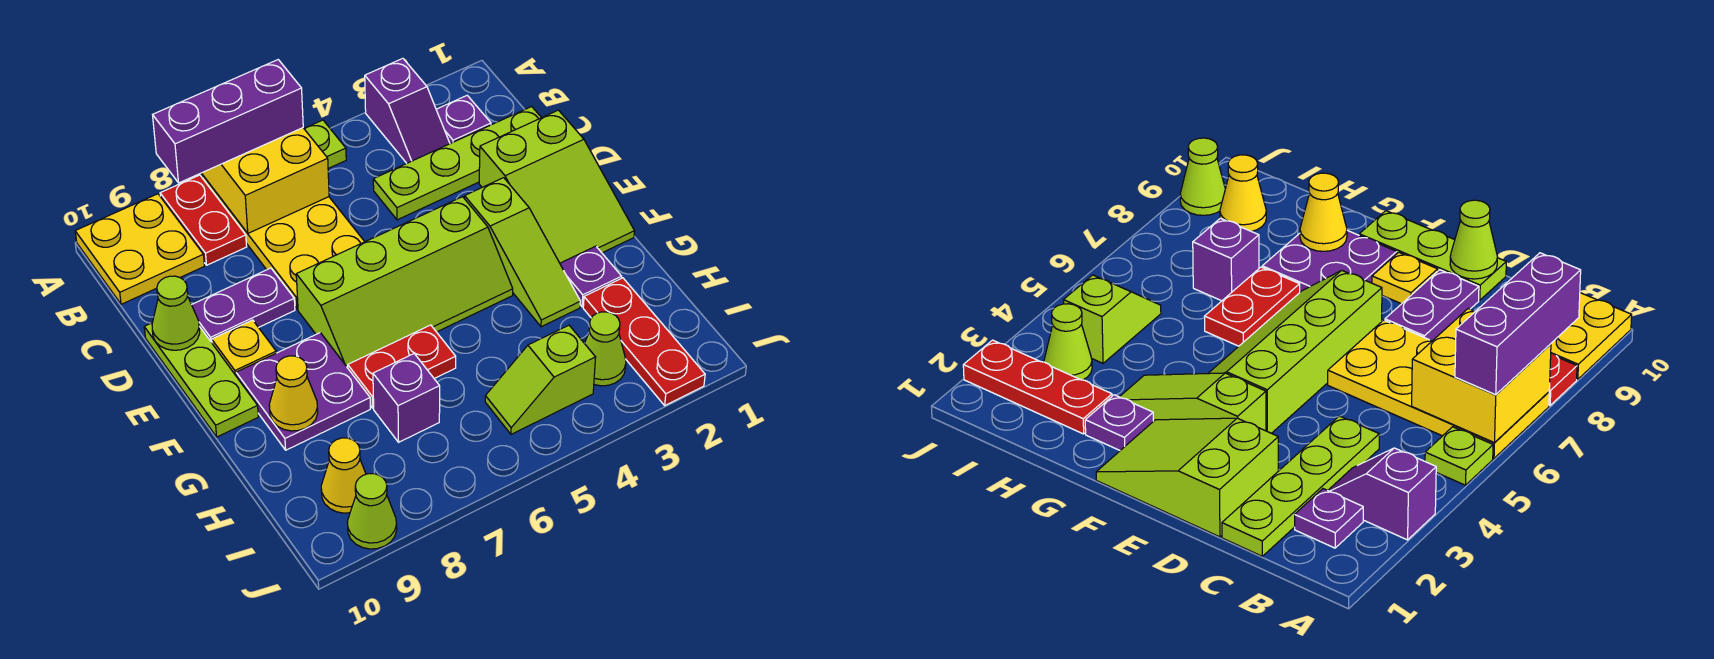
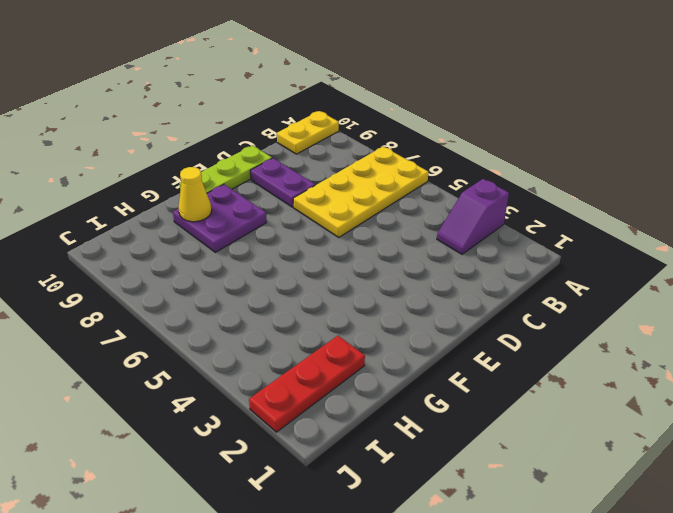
yellow 1x2 plate [277,111,339,154] -> yellow 2x2 plate [75,194,204,304]
none -> lime 1x1 plate [304,120,346,168]
none -> red 1x2 plate [160,175,247,265]
none -> purple 1x1 plate [436,95,491,144]

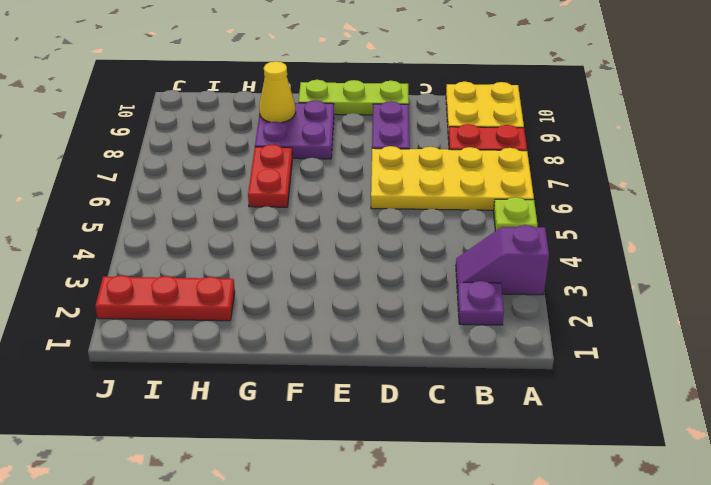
none -> lime 1x4 plate [373,107,541,220]
none -> lime 2x3 slope [479,110,634,263]
none -> lime 1x3 slope [465,178,580,327]

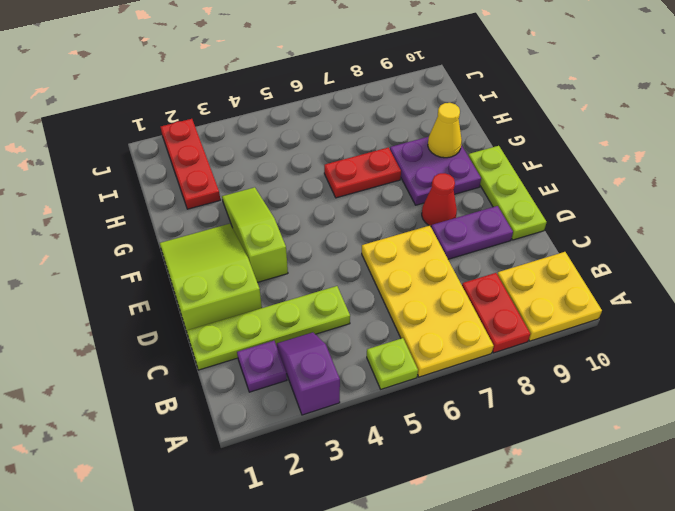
red 1x1 cone [422,173,457,226] -> none
none -> lime 2x4 slope [296,197,513,368]
none -> yellow 1x1 plate [212,320,276,375]
none -> purple 1x1 plate [560,246,622,307]

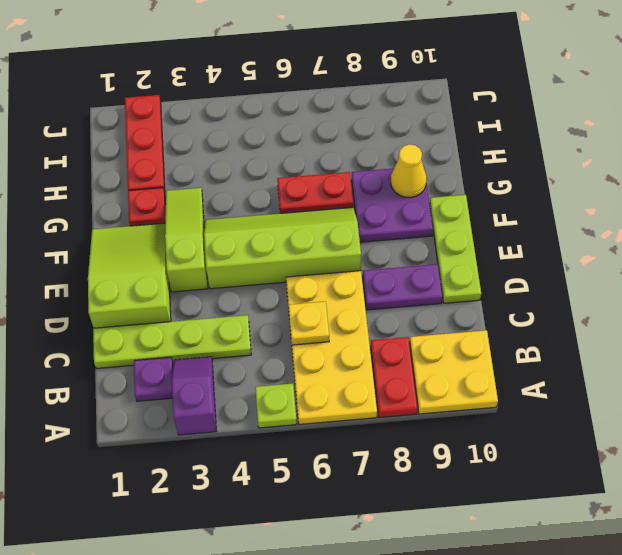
yellow 1x1 plate [288,301,329,345] -> yellow 1x1 plate moved to [212,320,276,375]
red 1x1 plate [128,188,166,226] -> purple 1x1 plate [560,246,622,307]
none -> purple 1x1 brick [373,354,440,442]
none -> lime 1x1 cone [584,312,626,386]
none -> lime 1x2 slope [485,325,596,434]

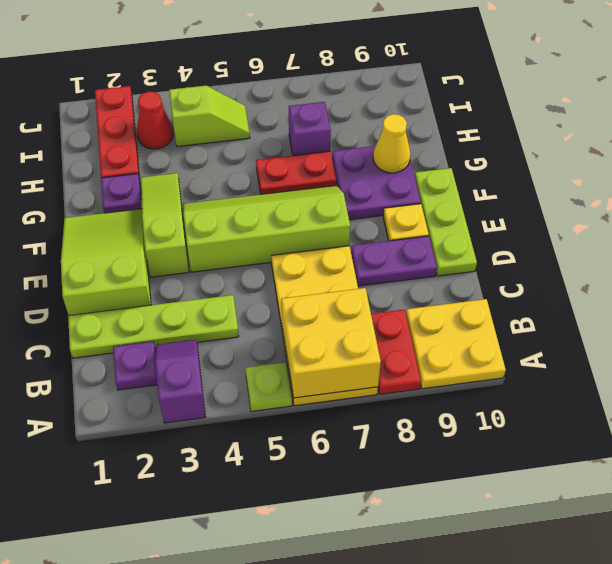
red 1x1 cone [137,92,173,149] -> lime 1x1 cone [584,312,626,386]
none -> yellow 1x1 cone [321,438,366,513]
none -> lime 1x1 cone [347,474,397,549]
none -> lime 1x1 cone [152,276,200,350]

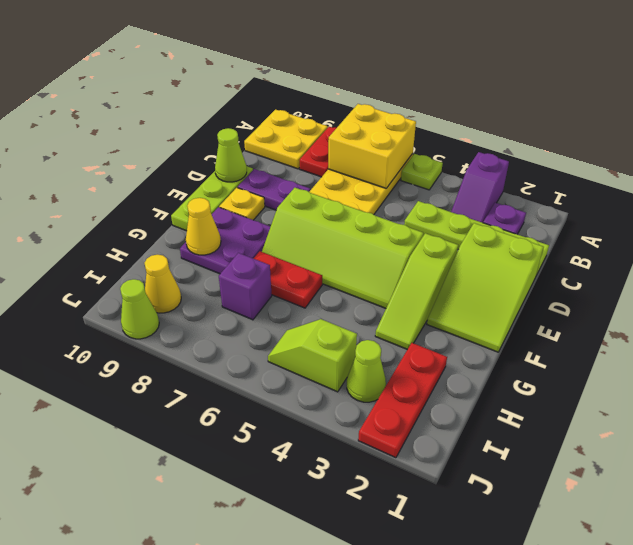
none -> purple 1x1 plate [560,246,622,307]
none -> purple 1x3 brick [153,60,303,183]

